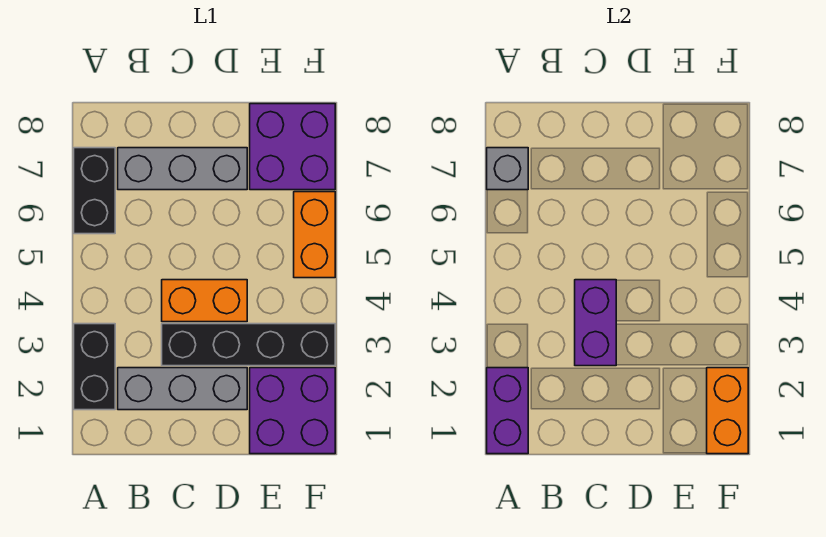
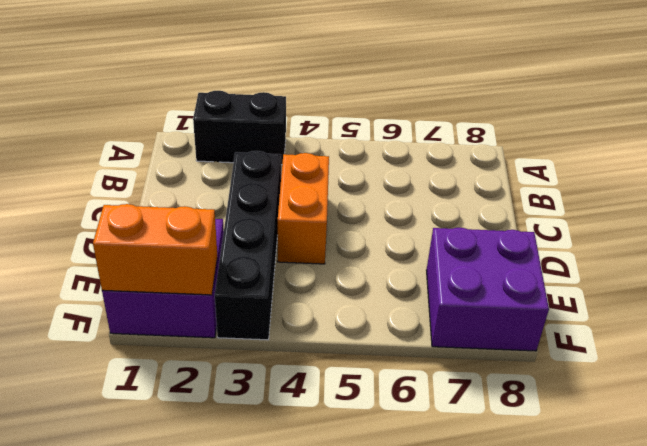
none -> black 1x2 brick [74,148,115,234]
none -> grey 1x3 brick [118,368,247,410]
none -> grey 1x3 brick [118,148,247,190]

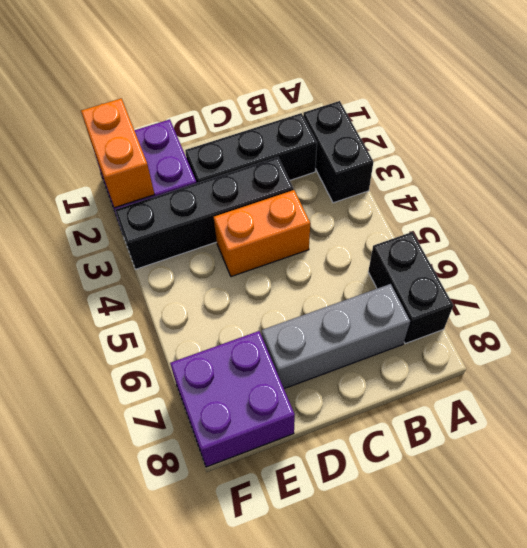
black 1x3 brick [185,113,317,183] -> grey 1x3 brick [118,368,247,410]
none -> orange 1x2 brick [294,192,335,278]
none -> purple 1x2 brick [487,368,528,454]
none -> grey 1x1 brick [487,148,528,190]

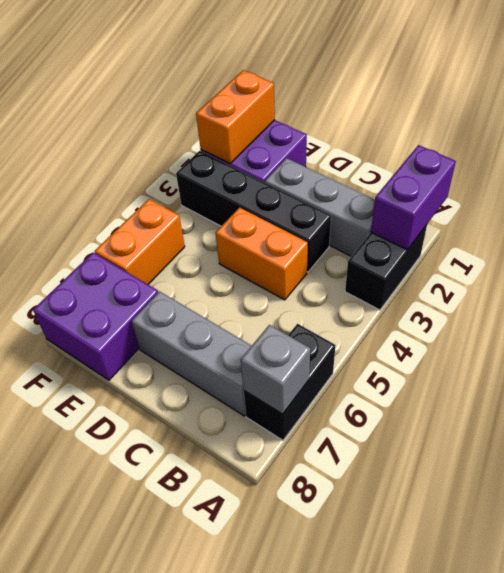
none -> purple 1x2 brick [575,280,616,366]

